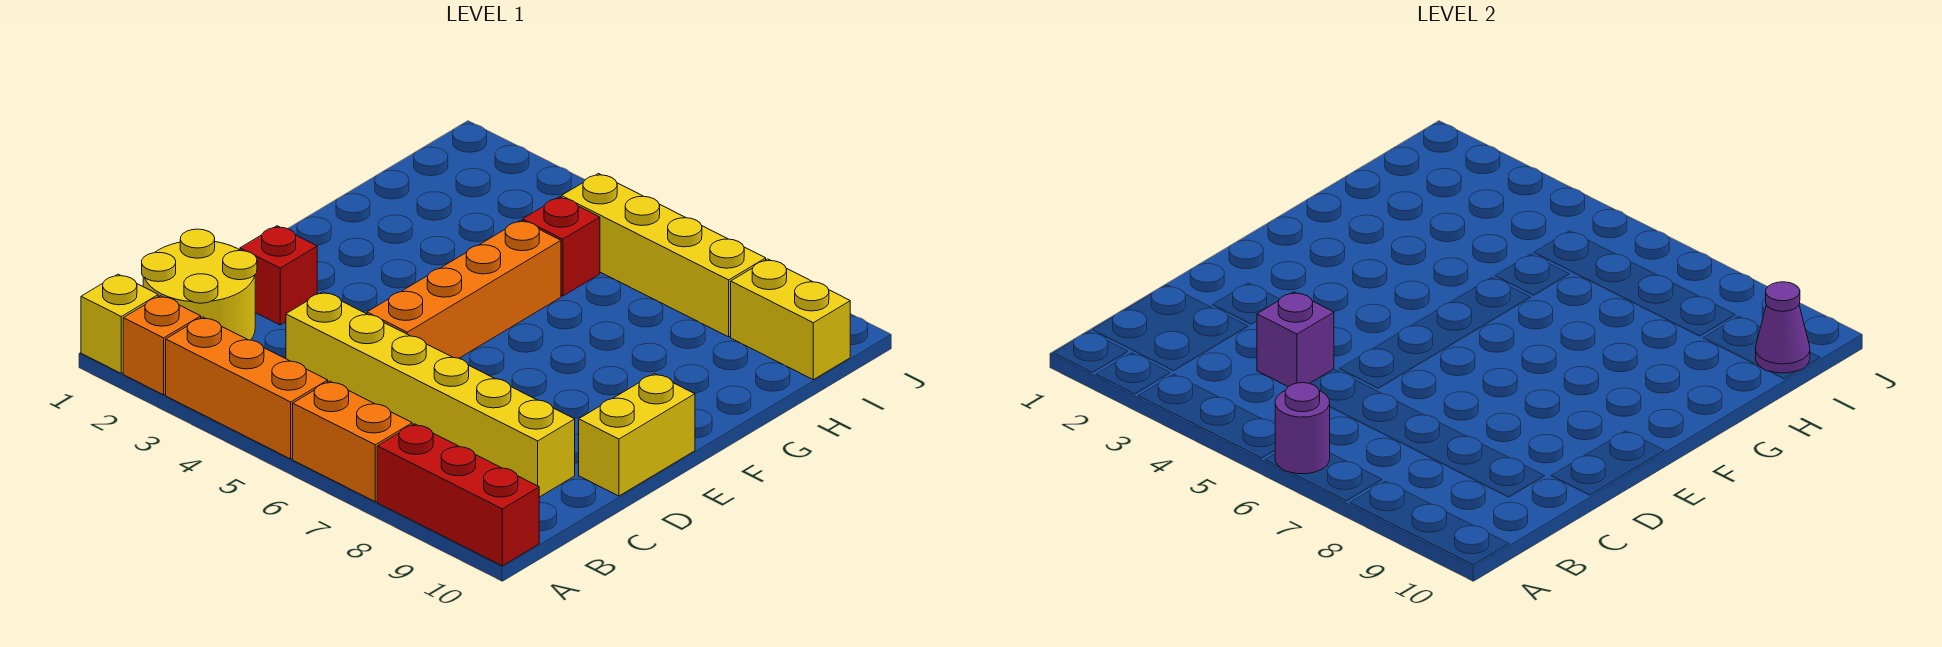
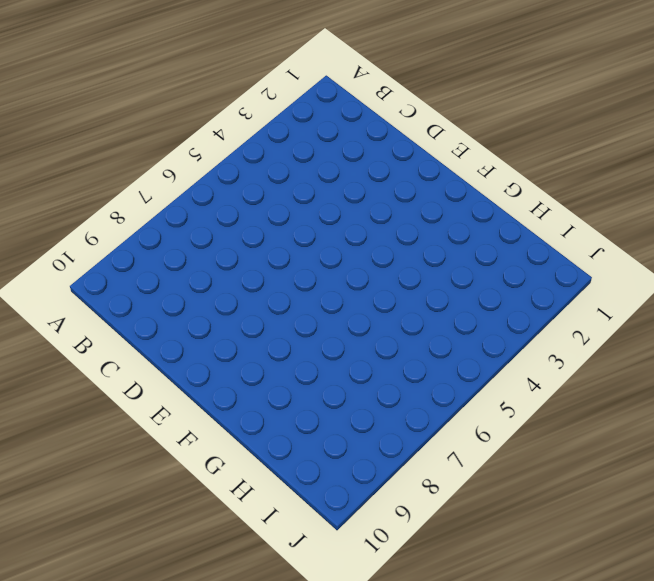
none -> yellow 1x1 brick [81,274,158,373]
none -> orange 1x1 brick [123,296,201,395]
none -> orange 1x3 brick [166,317,328,459]

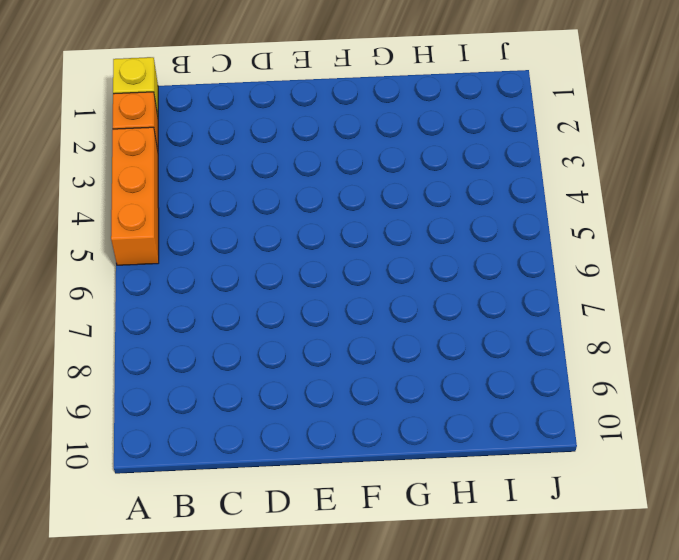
none -> orange 1x2 brick [293,381,412,502]
none -> red 1x3 brick [377,424,539,566]
none -> yellow 2x2 round brick [142,229,257,340]

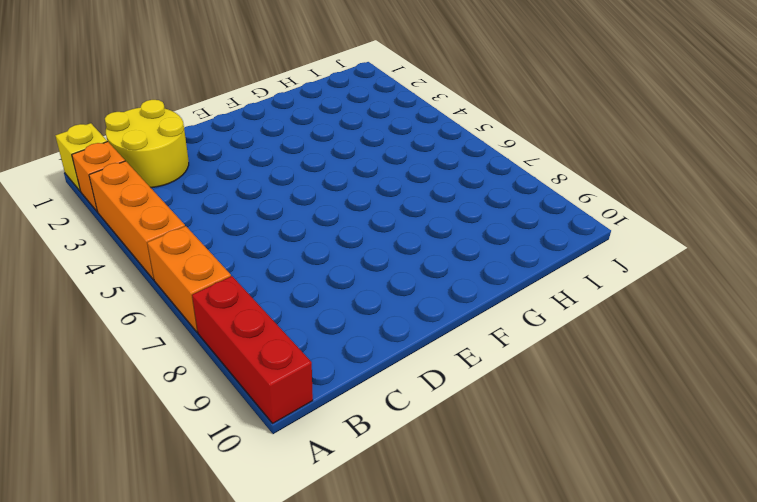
none -> yellow 1x6 brick [286,292,575,497]
none -> red 1x1 brick [240,226,317,325]
none -> orange 1x4 brick [367,220,561,358]

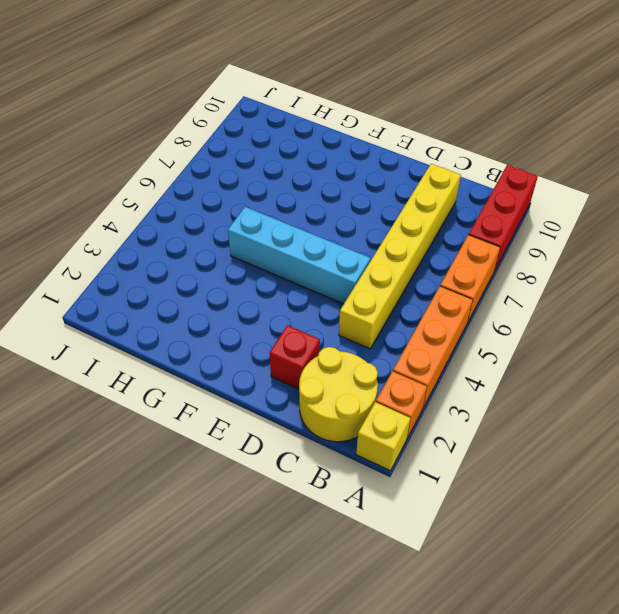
cyan 1x4 brick [228,207,370,304] -> orange 1x4 brick [367,220,561,358]
none -> yellow 1x2 brick [579,374,695,496]
none -> red 1x1 brick [523,197,600,296]
none -> yellow 1x4 brick [561,174,766,337]

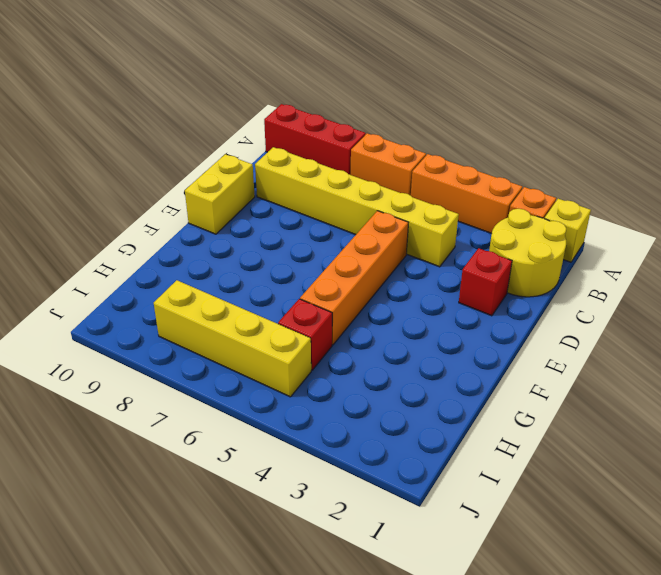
none -> yellow 1x2 brick [731,259,850,380]
none -> purple 1x1 round brick [1275,383,1330,474]
none -> purple 1x1 brick [1257,292,1334,387]

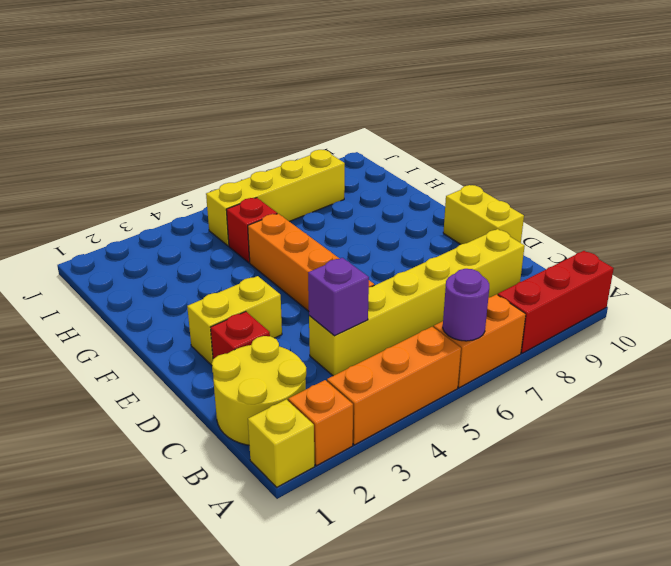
yellow 1x2 brick [187,276,282,365] -> yellow 1x2 brick moved to [731,259,850,380]
none -> purple 1x1 cone [1756,282,1810,373]

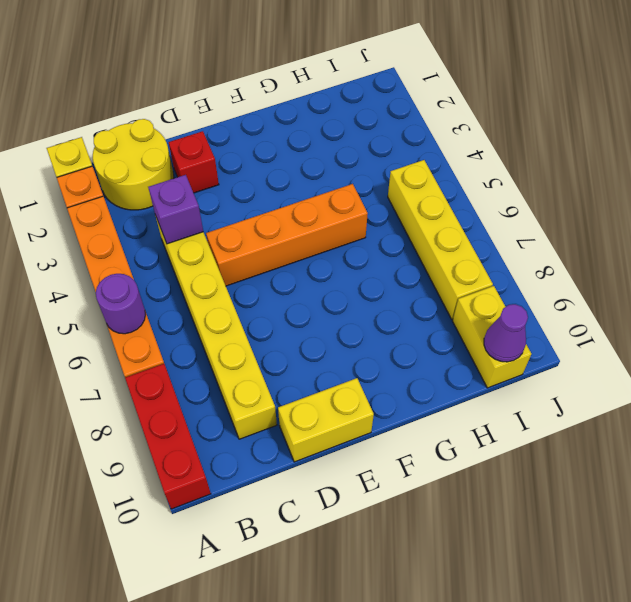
none -> red 1x1 brick [523,197,600,296]

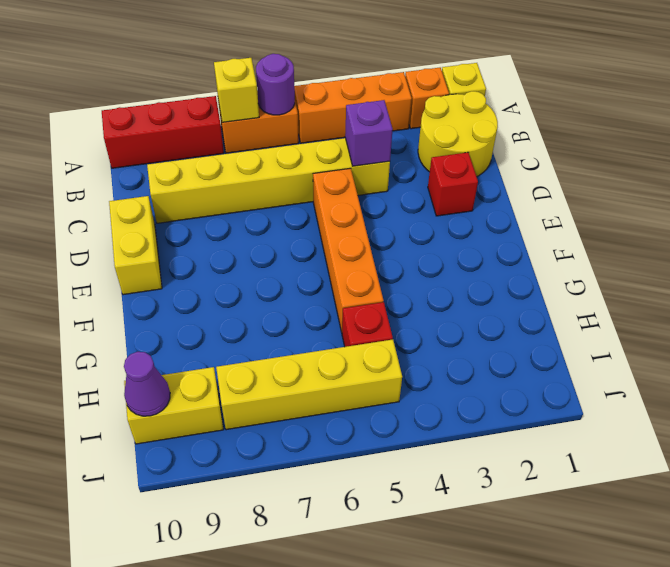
yellow 1x1 brick [214,58,259,123] -> none

